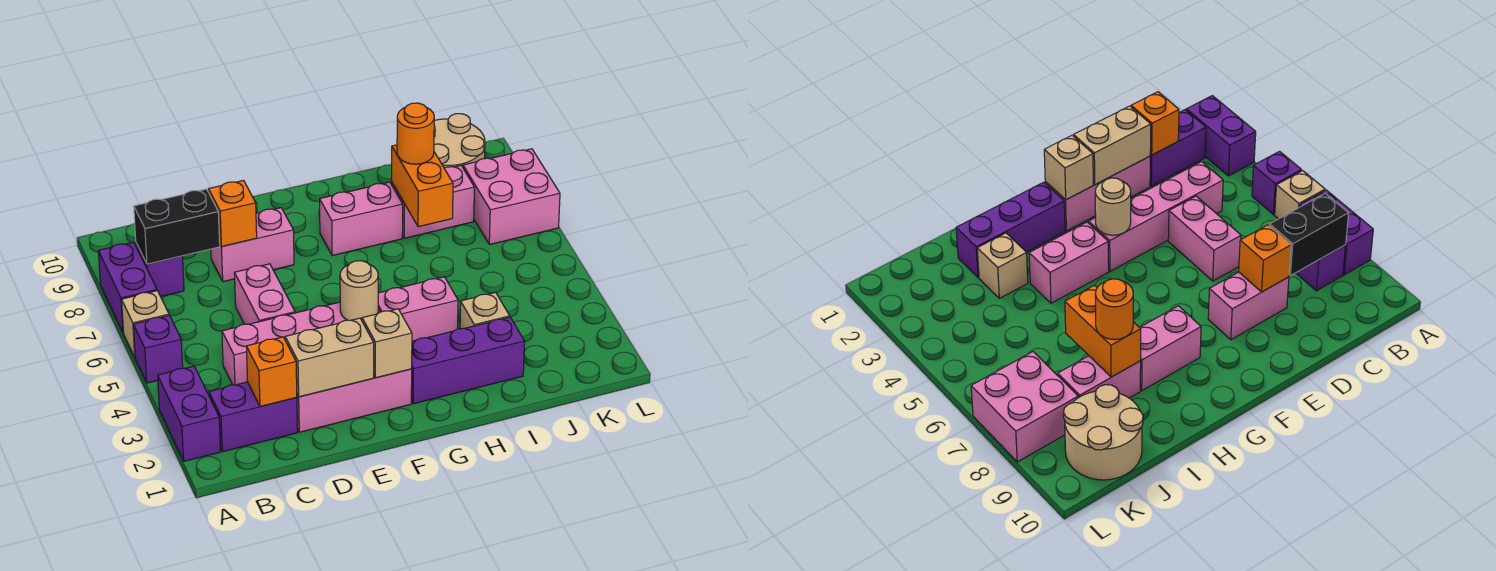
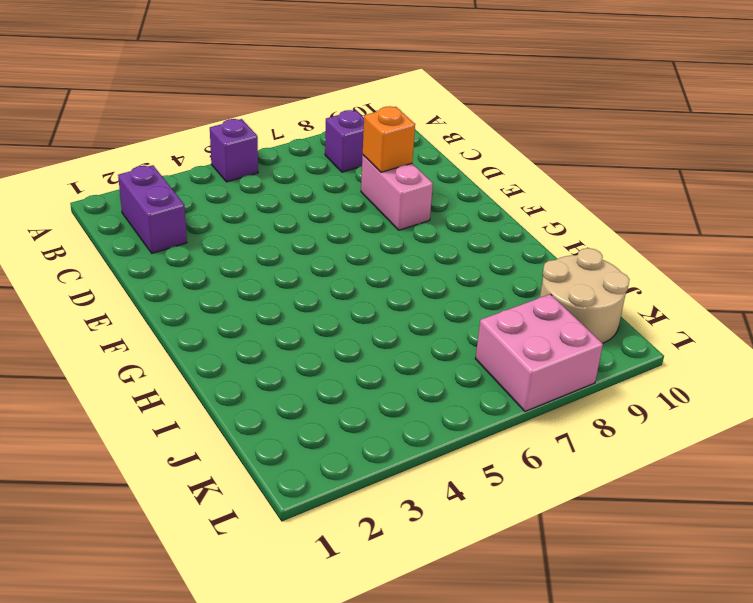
none -> purple 1x2 brick [158,366,221,461]
none -> tan 1x1 brick [122,291,169,357]
none -> purple 1x2 brick [98,242,157,333]

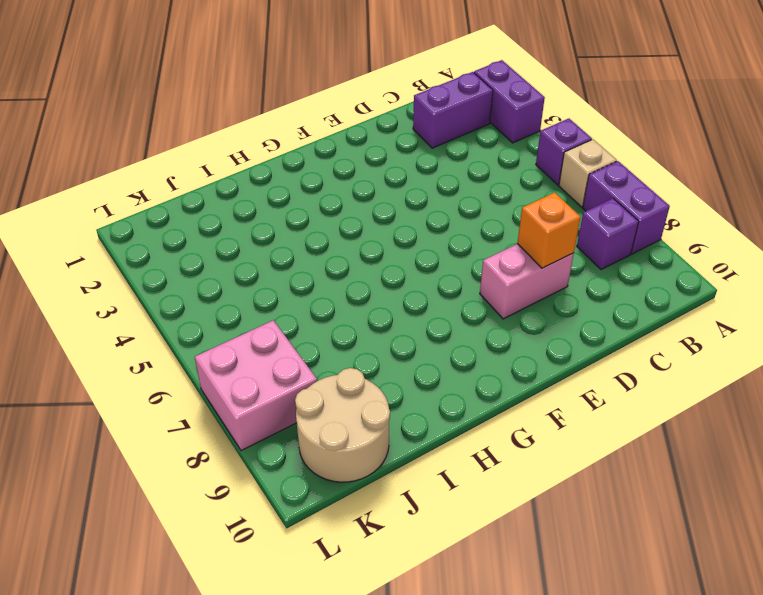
none -> pink 1x4 brick [222,302,380,385]
none -> pink 1x3 brick [297,369,412,432]
none -> pink 1x2 brick [235,264,295,324]

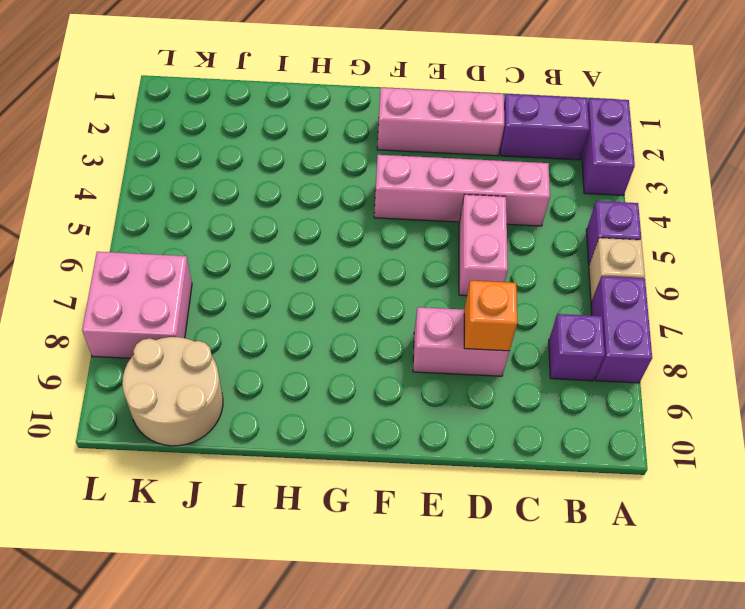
none -> purple 1x3 brick [411,317,525,404]
none -> pink 1x2 brick [378,277,458,341]
none -> pink 1x2 brick [320,182,403,256]

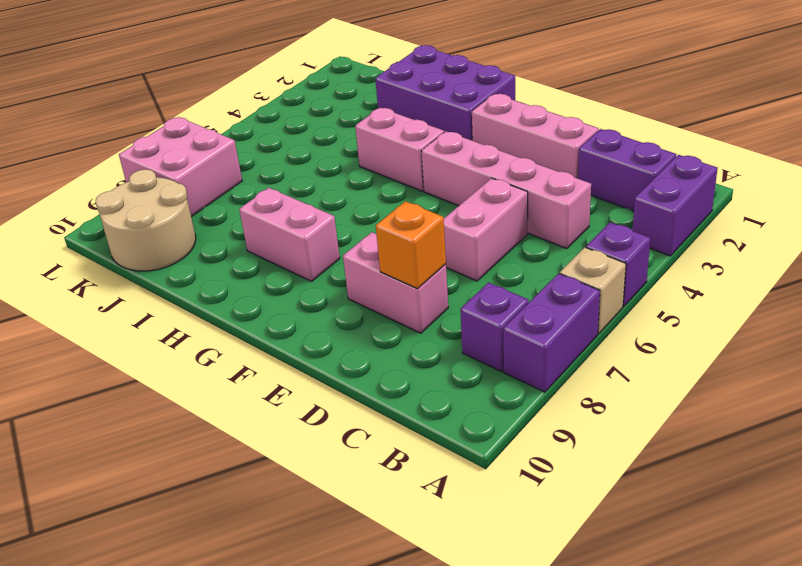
purple 2x3 brick [375,45,515,141] -> purple 1x3 brick [411,317,525,404]
none -> tan 1x1 brick [460,292,510,329]
none -> pink 1x2 brick [392,165,475,238]
none -> black 1x2 brick [134,189,220,264]

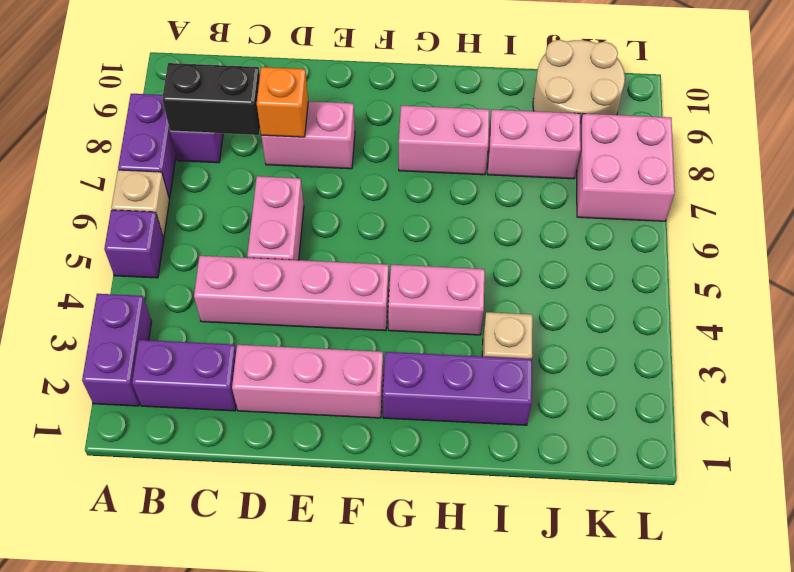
none -> orange 1x1 brick [246,337,297,406]
none -> tan 1x2 brick [285,318,374,397]
none -> tan 1x1 brick [362,309,412,378]

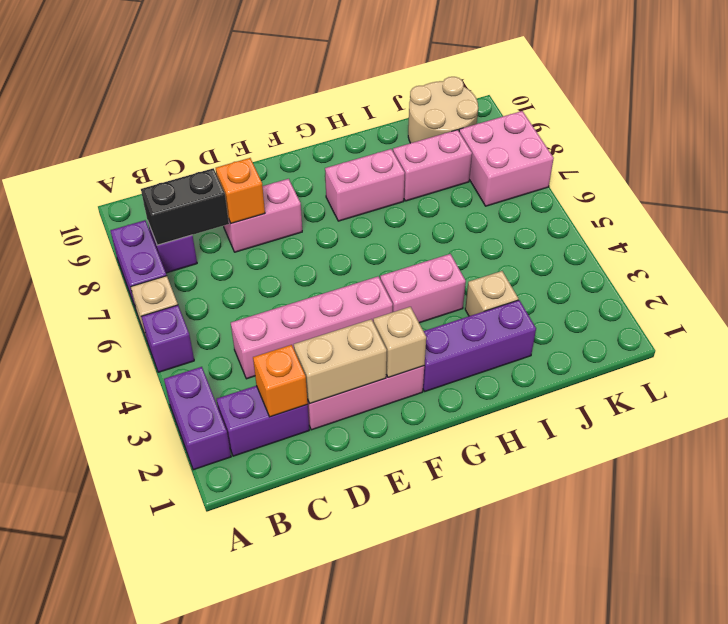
none -> pink 1x2 brick [235,264,295,324]
none -> tan 1x1 round brick [340,261,379,320]
none -> orange 1x2 brick [392,145,453,227]

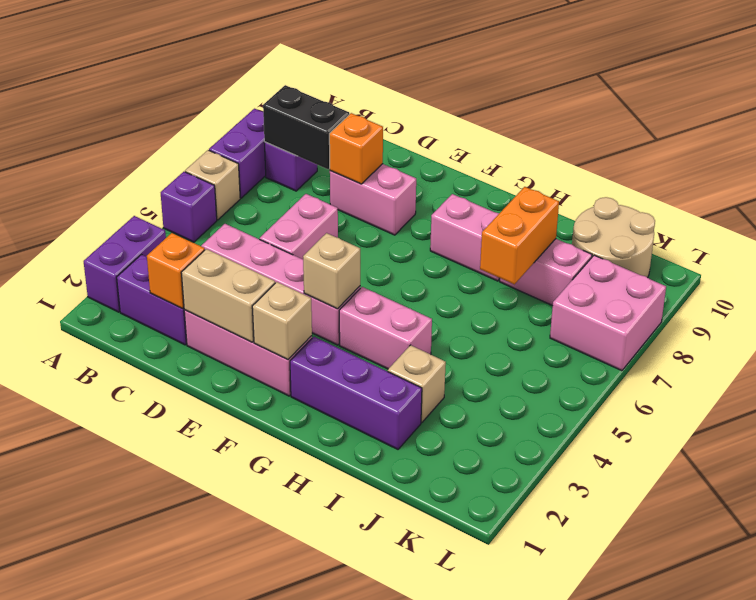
tan 1x1 brick [303,233,360,309] -> tan 1x1 round brick [340,261,379,320]
none -> orange 1x1 round brick [397,103,434,164]

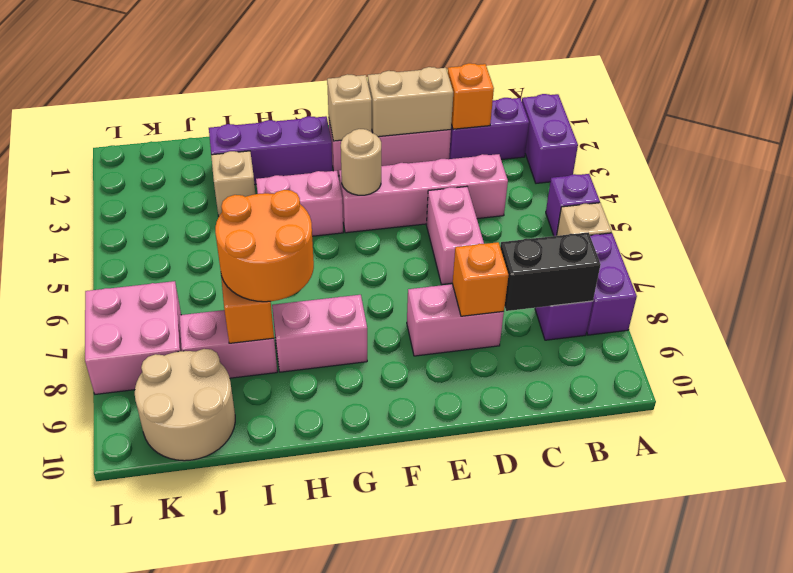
orange 2x2 round brick [215,190,314,302] -> orange 1x1 round brick [397,103,434,164]

